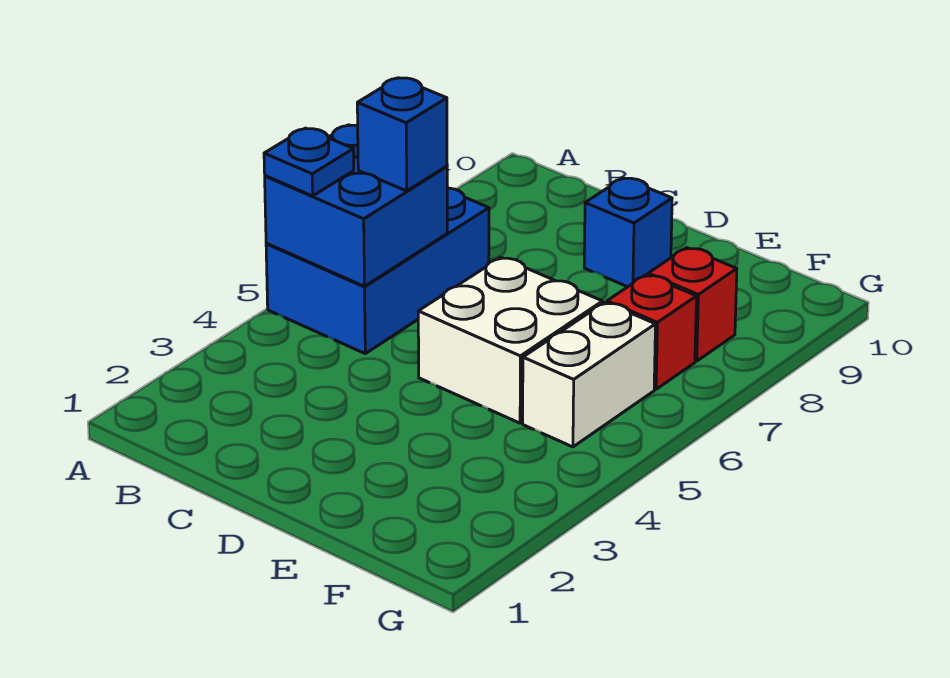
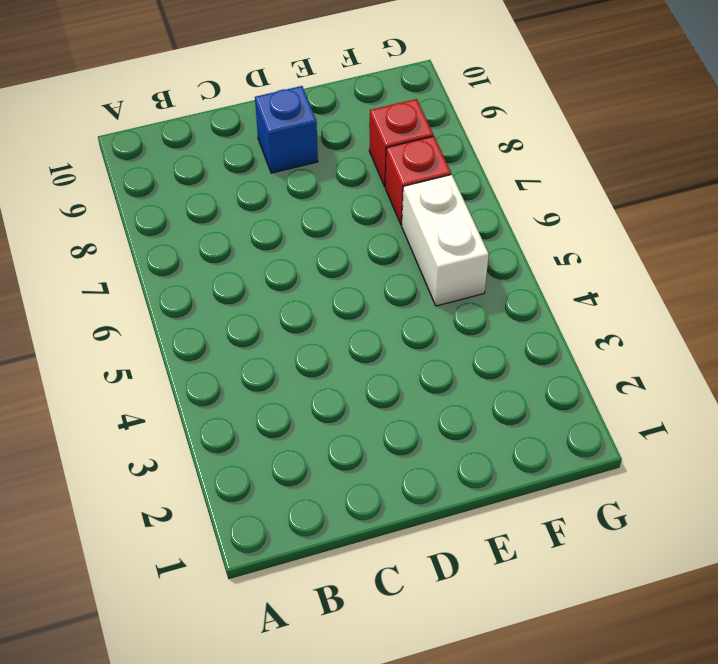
none -> blue 2x3 brick [266,188,489,353]
none -> white 2x2 brick [418,258,603,423]

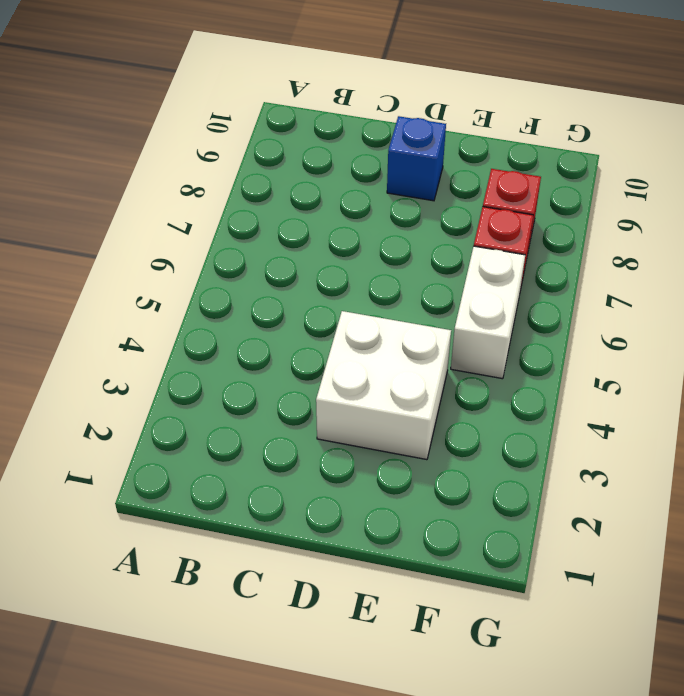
white 2x2 brick [316,311,451,460] -> white 2x2 brick moved to [418,258,603,423]
none -> blue 2x3 brick [266,188,489,353]
none -> blue 2x2 brick [265,125,447,286]

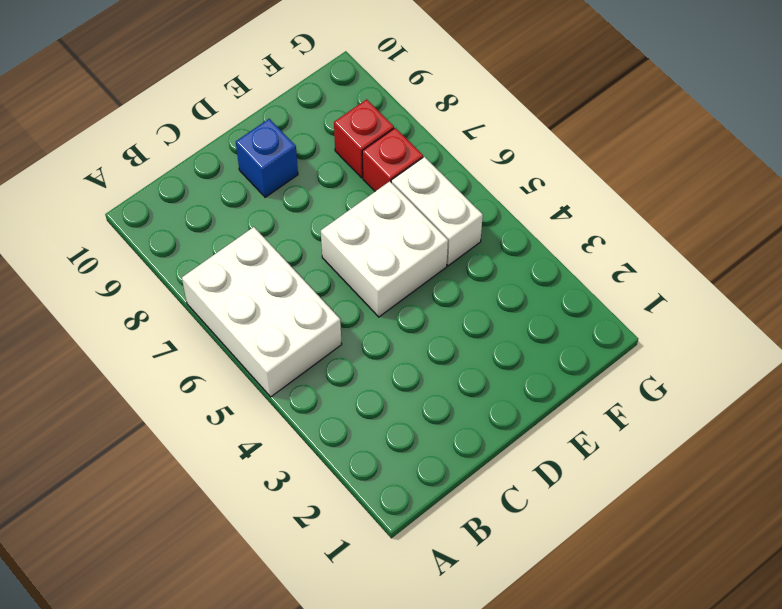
white 2x3 brick [182,227,342,397] -> blue 2x3 brick [266,188,489,353]
none -> blue 2x2 brick [265,125,447,286]
none -> blue 1x1 plate [264,128,354,196]

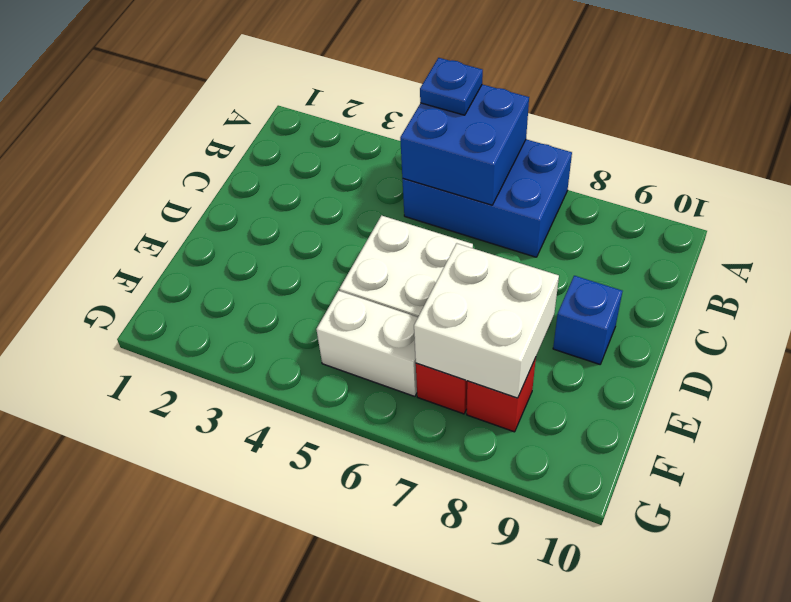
white 2x2 brick [414,243,559,398] -> none
none -> blue 1x1 brick [357,78,447,191]

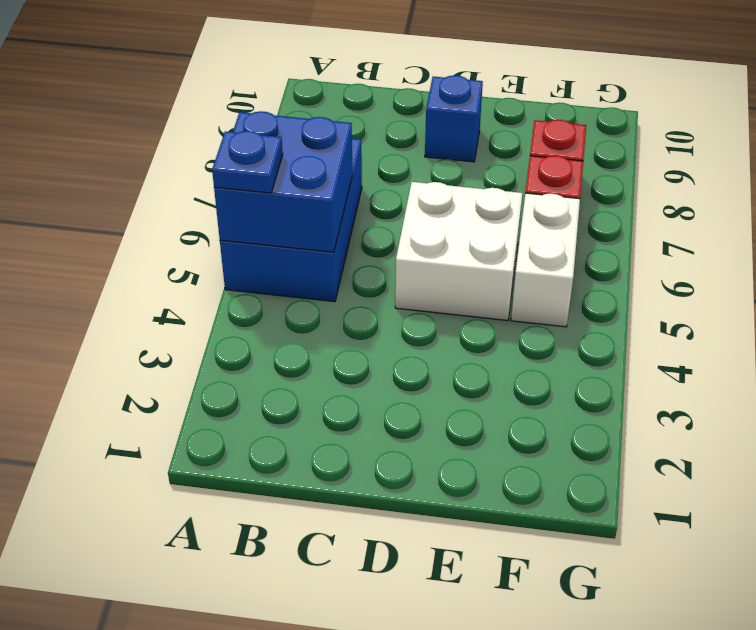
none -> blue 1x1 brick [357,78,447,191]

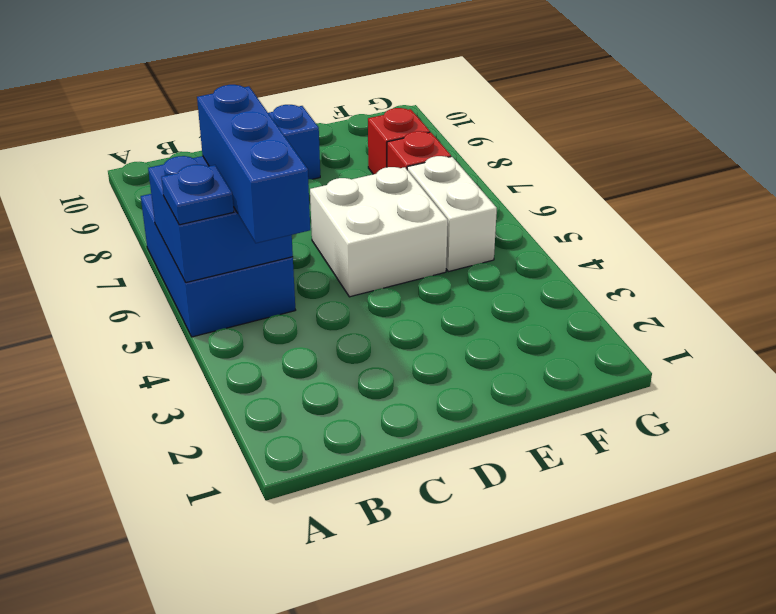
blue 1x3 brick [197,85,310,243] -> blue 1x1 brick [357,78,447,191]

